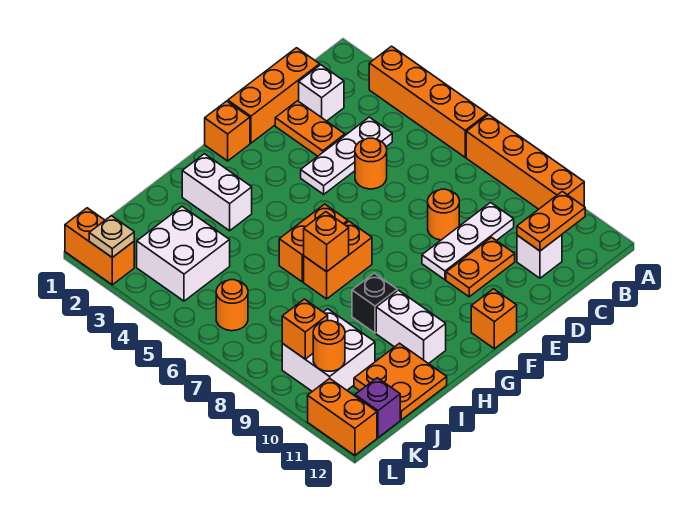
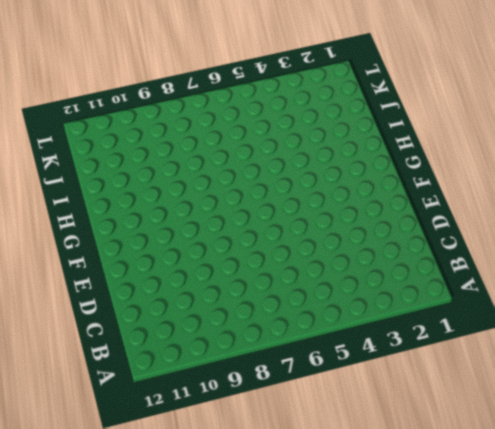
none -> orange 1x4 brick [369,46,487,157]
none -> orange 1x4 brick [466,115,584,209]
none -> orange 1x3 brick [228,48,320,143]
none -> white 1x1 brick [299,65,344,121]

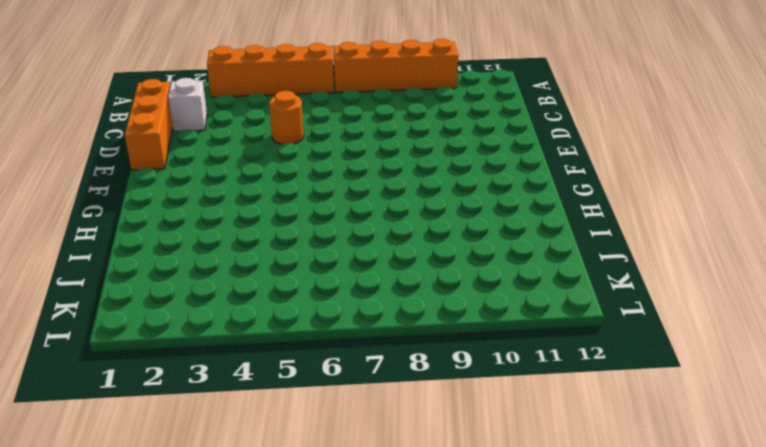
none -> white 1x3 plate [301,117,392,194]
none -> white 1x3 plate [422,203,514,280]
none -> white 1x1 brick [517,235,562,278]
none -> orange 1x2 plate [275,101,345,156]

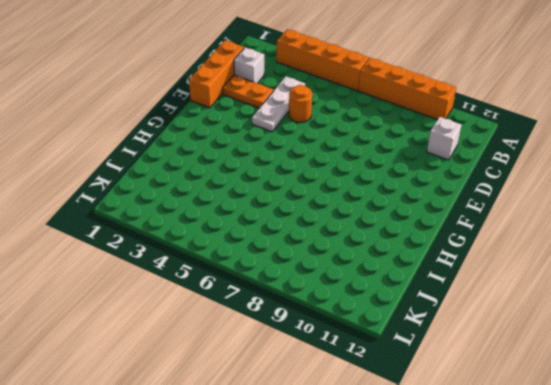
none -> white 1x3 plate [422,203,514,280]
none -> orange 1x1 round brick [428,189,459,240]
none -> orange 1x2 plate [446,237,515,297]
none -> orange 1x1 brick [205,101,250,161]

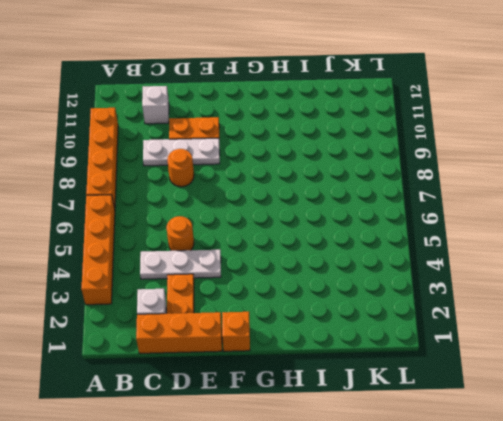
none -> orange 1x1 brick [471,289,517,349]
none -> orange 1x2 brick [279,204,348,282]
none -> orange 1x2 brick [304,221,372,299]
none -> white 1x2 brick [182,154,252,231]

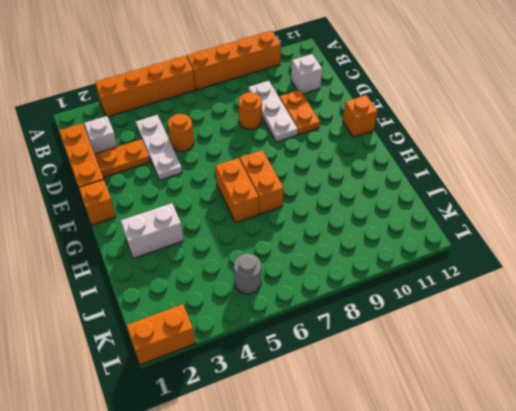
grey 1x1 round brick [234,254,261,294] -> none
none -> black 1x1 brick [352,273,397,333]
none -> white 1x2 brick [376,290,446,364]
none -> orange 2x2 plate [354,343,447,420]
none -> white 2x2 brick [137,206,230,301]

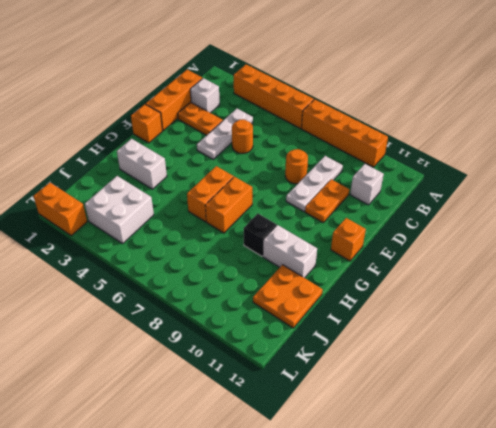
none -> white 2x2 brick [282,309,375,391]
none -> orange 1x1 round brick [216,280,248,331]
none -> purple 1x1 brick [355,378,400,438]
none -> orange 1x2 brick [308,378,377,455]

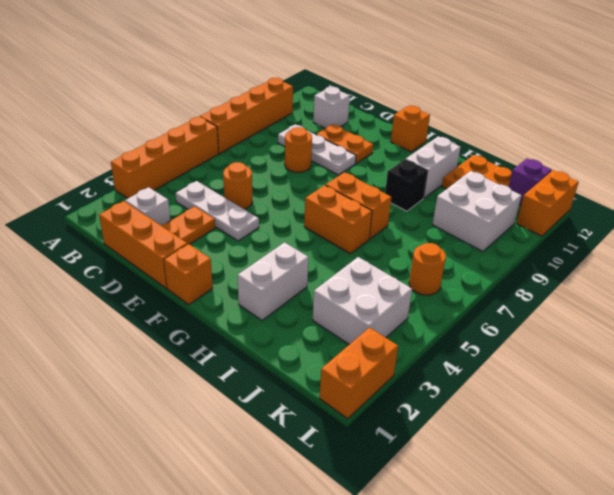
none -> orange 1x2 plate [517,191,585,251]
none -> orange 1x1 brick [304,212,349,272]
none -> orange 1x1 brick [282,299,328,359]
none -> orange 1x1 round brick [313,321,345,371]

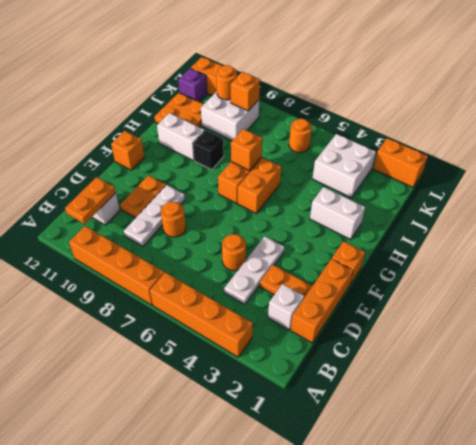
none -> tan 1x1 plate [89,216,134,257]

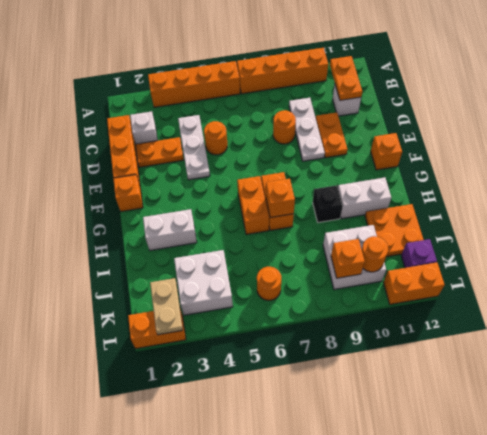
tan 1x2 plate [150,278,183,335] -> tan 1x1 plate [89,216,134,257]

